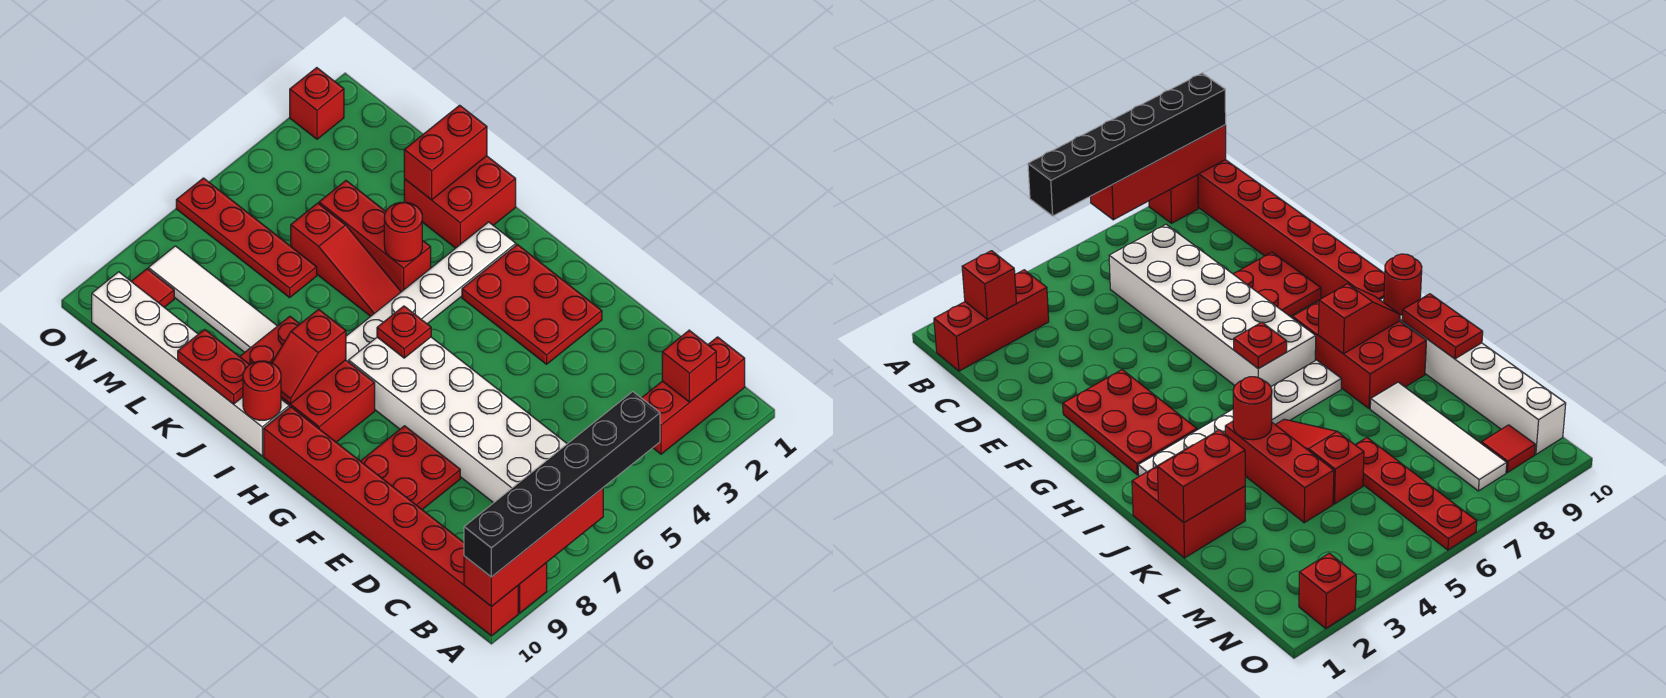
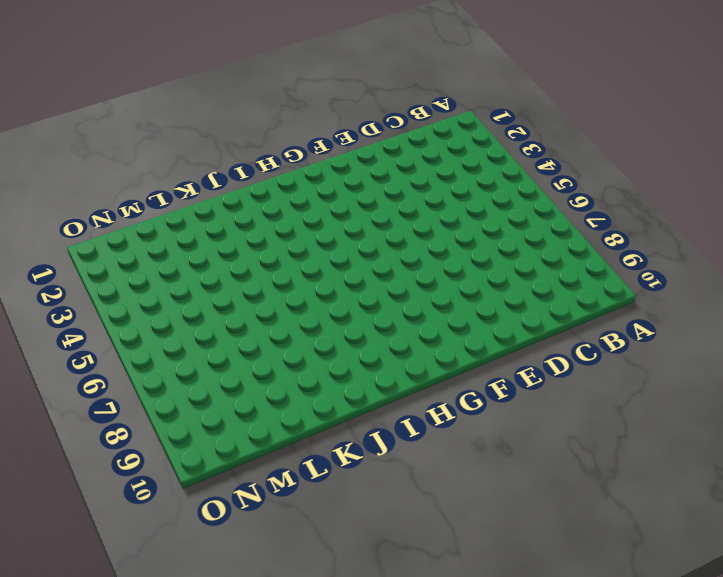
none -> red 1x1 brick [518,563,547,613]
none -> red 1x8 brick [264,407,518,636]
none -> red 1x3 brick [642,337,745,454]

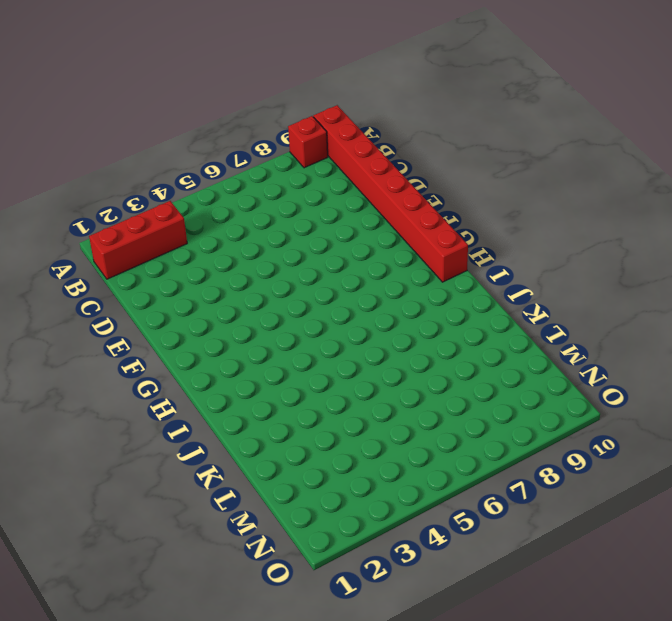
none -> white 2x6 brick [349,337,567,503]
none -> red 2x2 plate [361,426,460,510]
none -> red 2x3 plate [462,245,602,364]

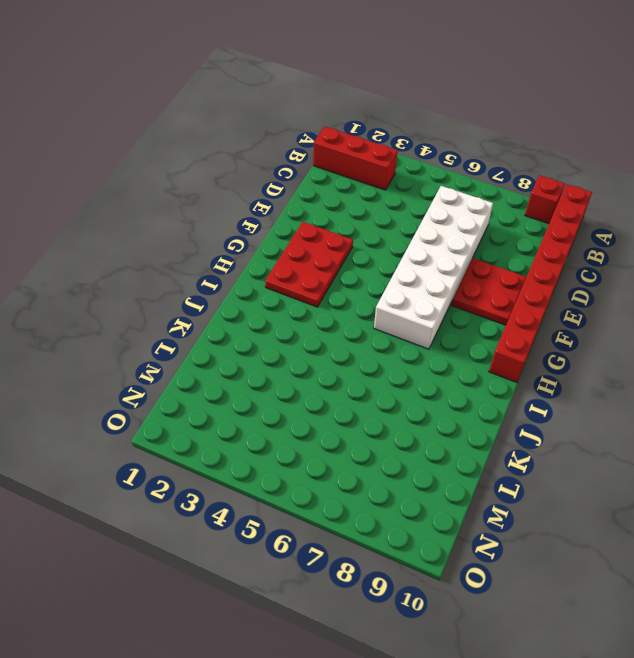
none -> red 2x3 brick [240,316,375,442]
none -> white 1x6 plate [346,222,516,362]
none -> white 1x6 brick [92,272,289,456]

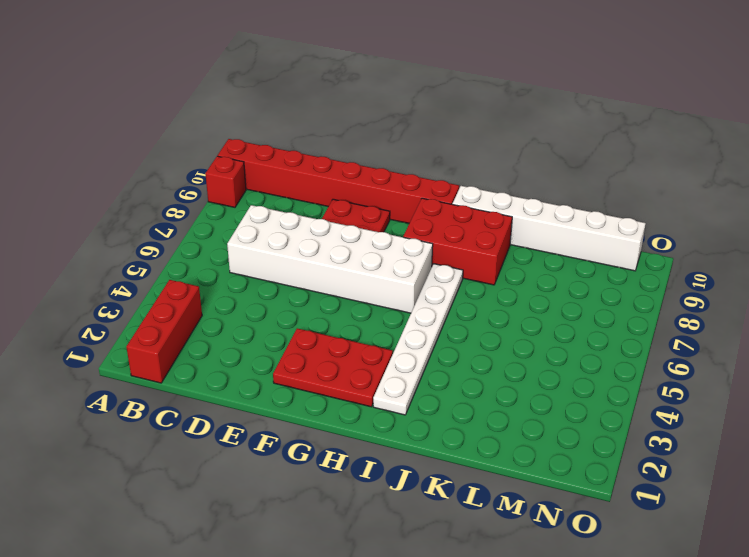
none -> red 2x2 brick [404,156,516,248]
none -> red 1x3 brick [319,181,431,292]
none -> red 1x3 slope [291,203,401,316]

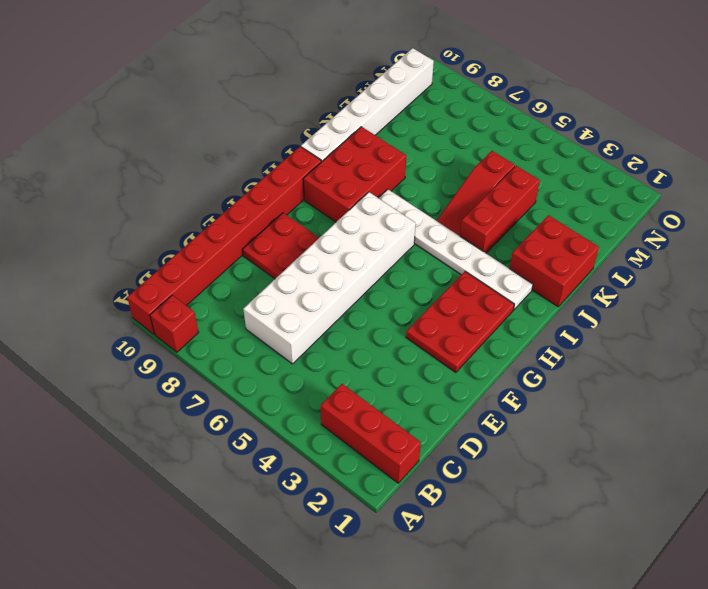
none -> white 1x4 tile [148,246,277,352]
none -> red 1x4 plate [176,178,317,298]
none -> red 1x1 tile [131,269,174,307]

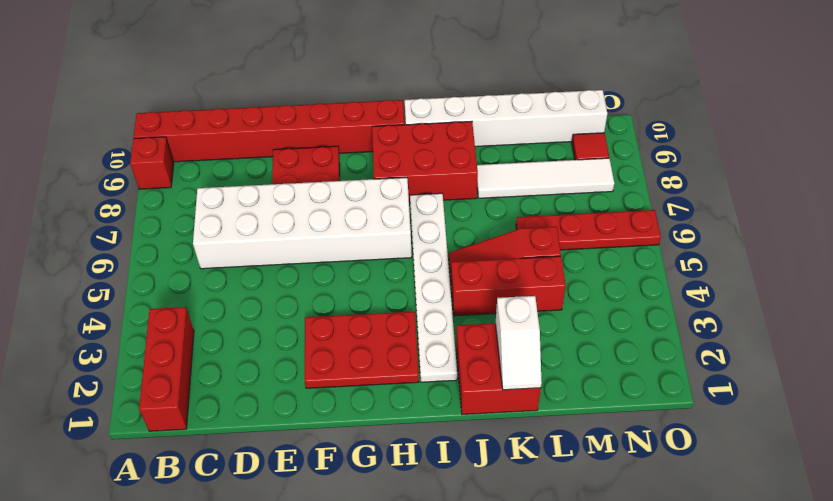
white 1x2 slope [496,296,542,390] -> red 1x2 brick [404,105,487,200]
none -> red 1x1 brick [290,68,344,139]
none -> red 1x4 brick [464,488,603,607]
none -> red 1x1 brick [662,330,716,402]

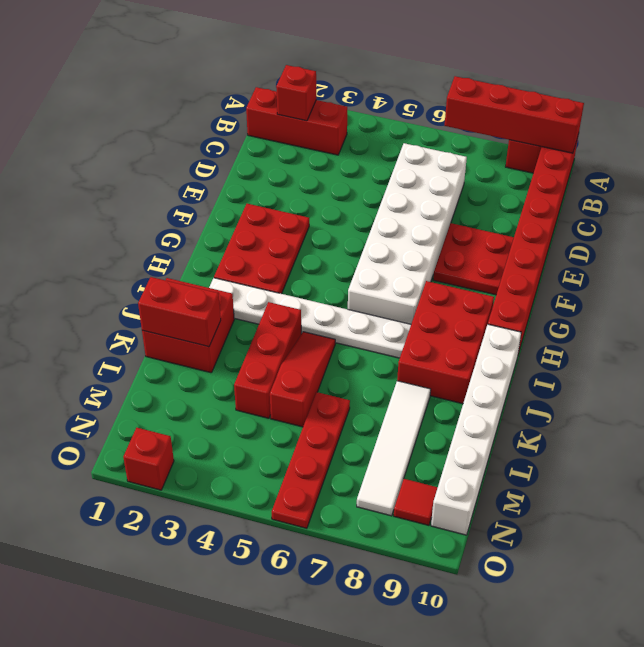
none -> red 1x1 plate [377,306,431,358]
none -> red 1x2 slope [272,309,346,404]
none -> red 1x1 round brick [243,361,281,420]

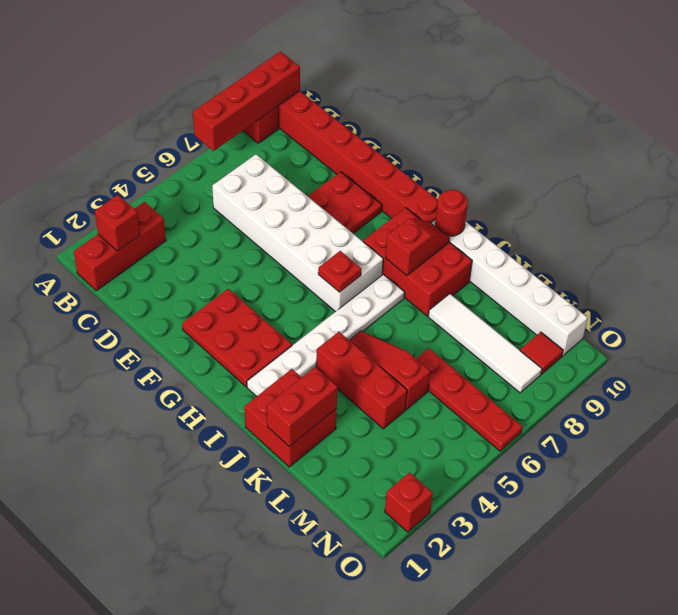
none -> red 1x1 round brick [384,202,422,261]
none -> red 1x2 plate [178,329,249,404]
none -> black 1x6 brick [464,392,660,577]

